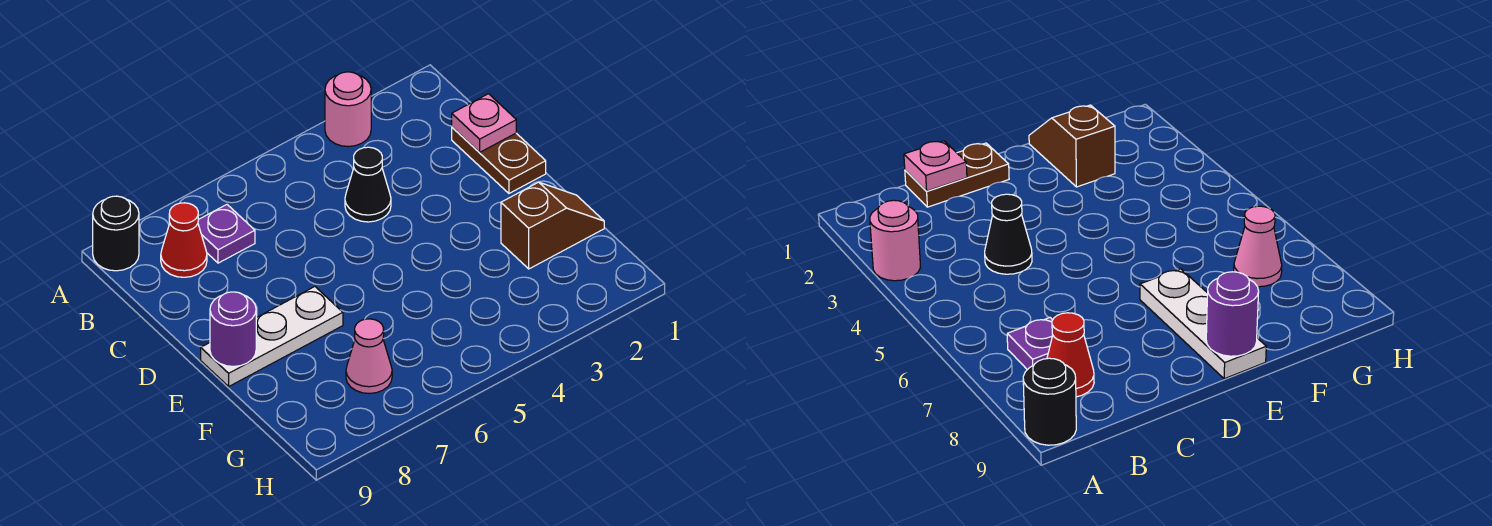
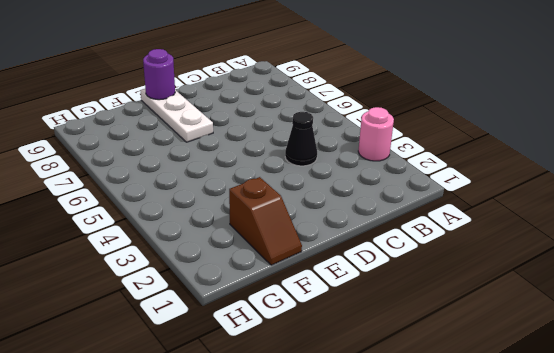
none -> black 1x1 round brick [93,196,139,271]
none -> purple 1x1 plate [198,205,255,263]

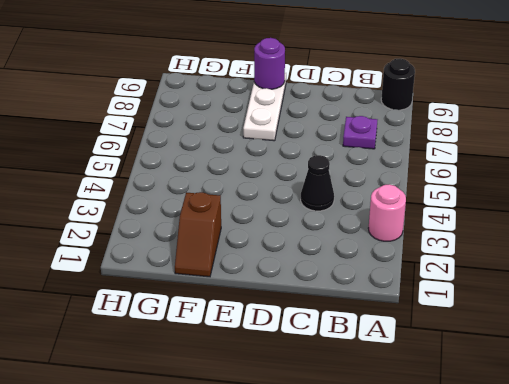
none -> red 1x1 cone [161,203,207,277]
none -> brown 1x2 plate [452,127,546,193]

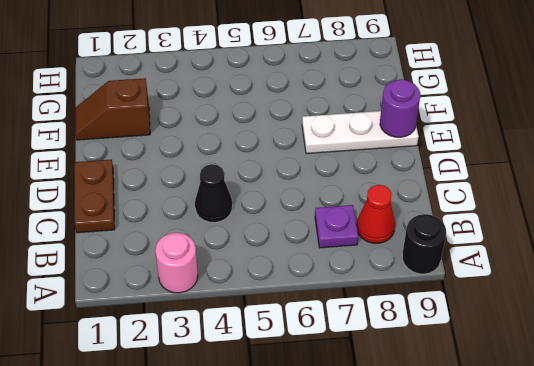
none -> pink 1x1 cone [346,319,392,394]
none -> pink 1x1 plate [452,94,516,153]

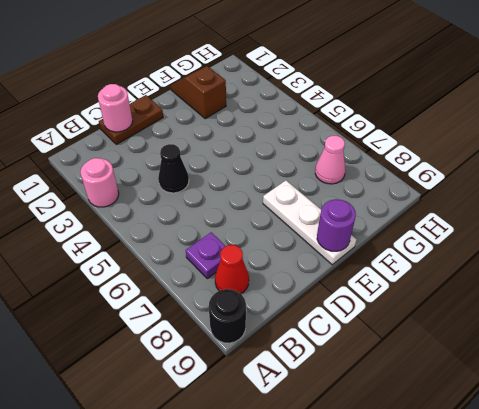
pink 1x1 round brick [98,84,133,132] -> pink 1x1 plate [452,94,516,153]

